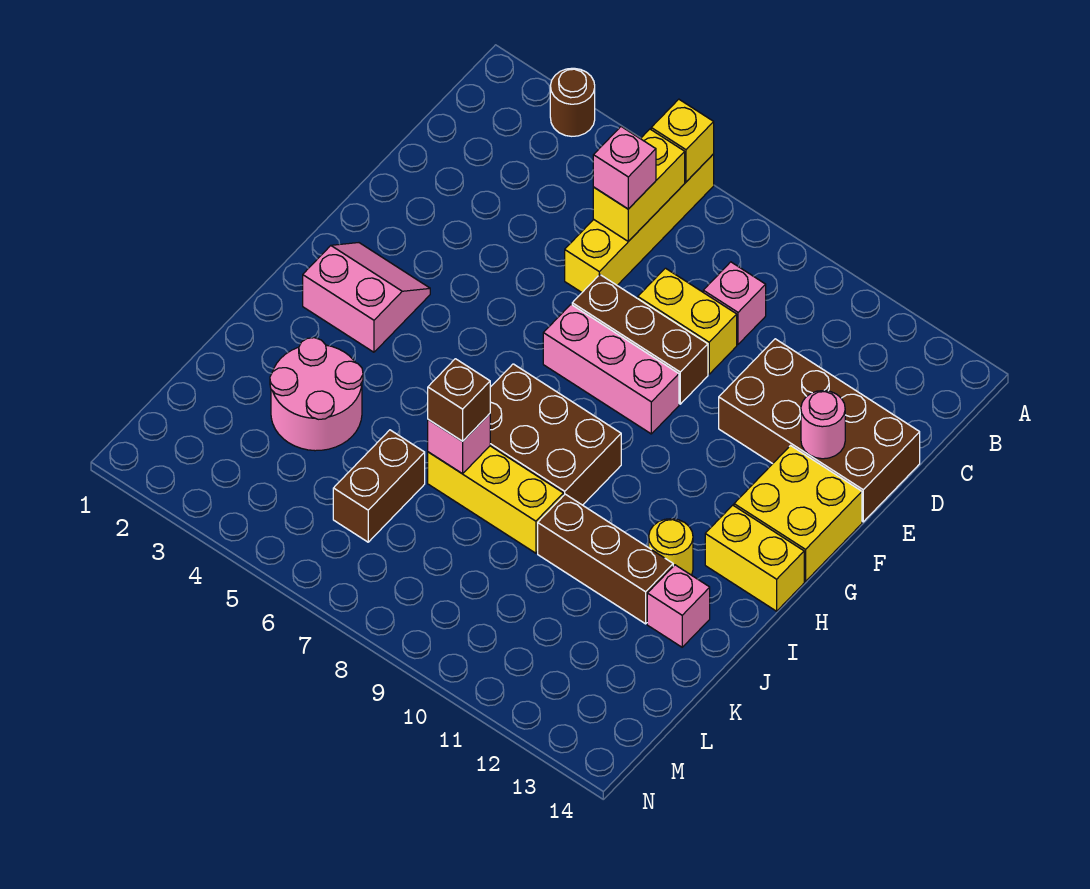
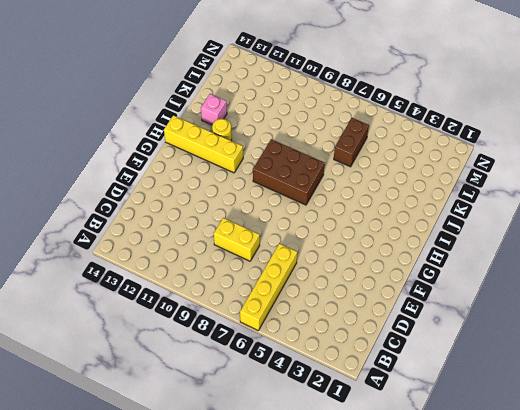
yellow 1x4 brick [164,115,243,173] -> yellow 1x2 brick [705,505,804,611]
none -> brown 1x1 round brick [550,68,595,136]
none -> pink 1x1 brick [703,262,766,344]
none -> brown 2x4 brick [719,339,920,522]

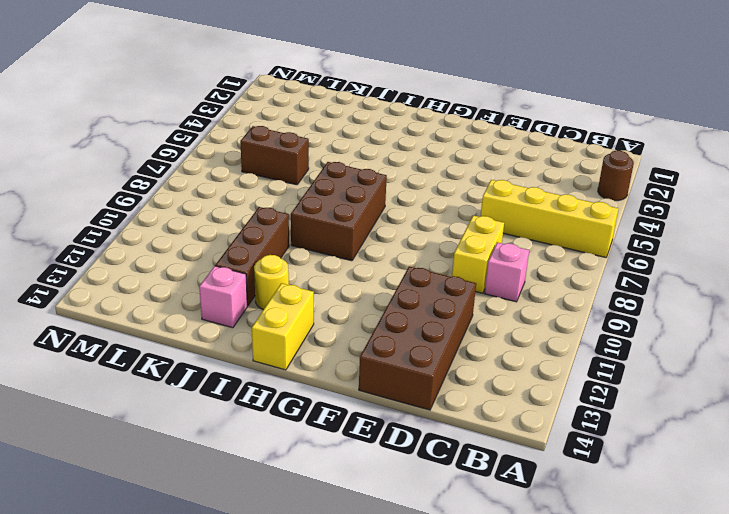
none -> brown 1x3 brick [572,275,708,404]
none -> pink 1x3 brick [543,305,679,434]
none -> yellow 2x2 brick [734,446,862,581]

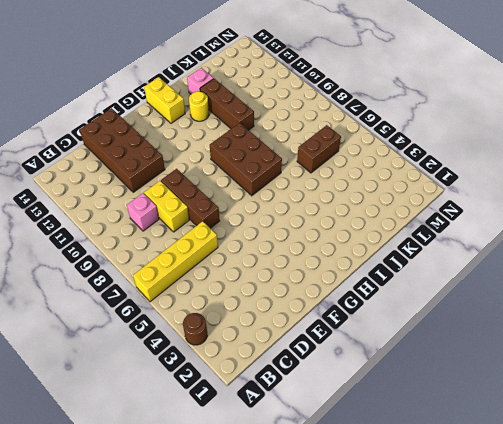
none -> pink 1x3 brick [543,305,679,434]
none -> yellow 2x2 brick [734,446,862,581]
none -> pink 2x2 slope [303,243,430,352]

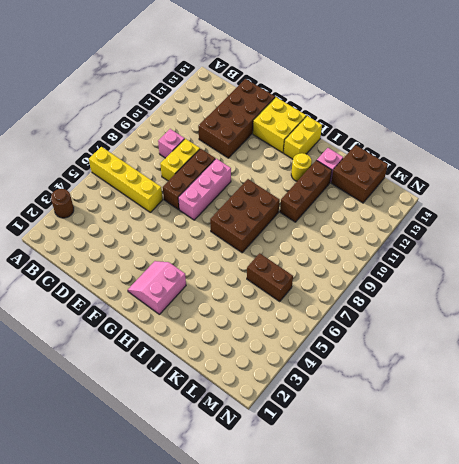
brown 2x2 brick [331,145,388,203] -> none
none -> pink 2x2 round brick [270,338,363,451]
none -> yellow 1x3 brick [428,446,563,553]
none -> yellow 1x1 brick [651,99,714,182]

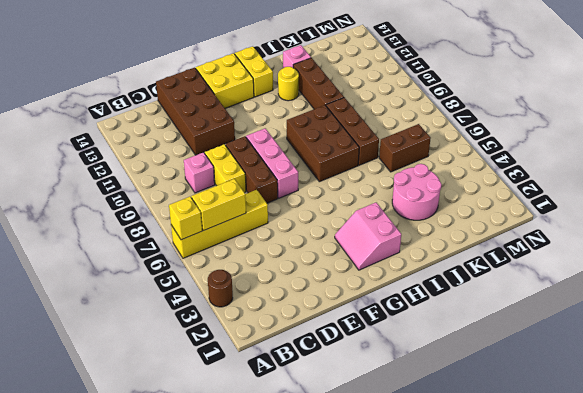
brown 1x3 brick [326,98,379,165] -> yellow 1x3 brick [428,446,563,553]
none -> pink 1x1 round brick [801,391,845,459]
none -> pink 1x1 brick [428,414,490,474]
none -> pink 1x1 brick [593,127,656,209]

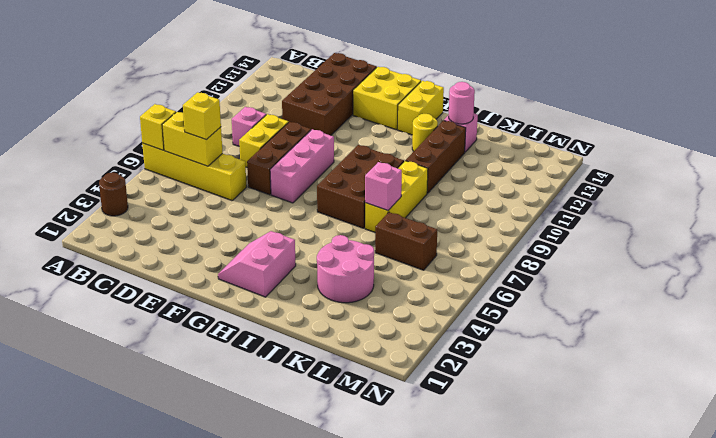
yellow 1x1 brick [183,92,221,140] -> pink 1x1 brick [593,127,656,209]
pink 1x1 round brick [449,82,475,124] -> pink 1x1 round brick moved to [801,391,845,459]
none -> brown 1x1 brick [428,359,490,441]

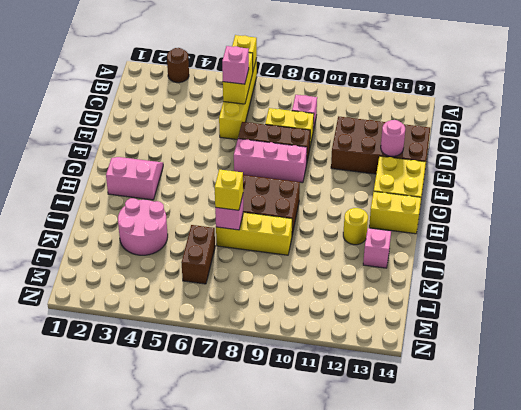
yellow 1x1 brick [215,170,243,210] -> brown 1x1 brick [428,359,490,441]
none -> brown 1x3 brick [538,494,673,624]

